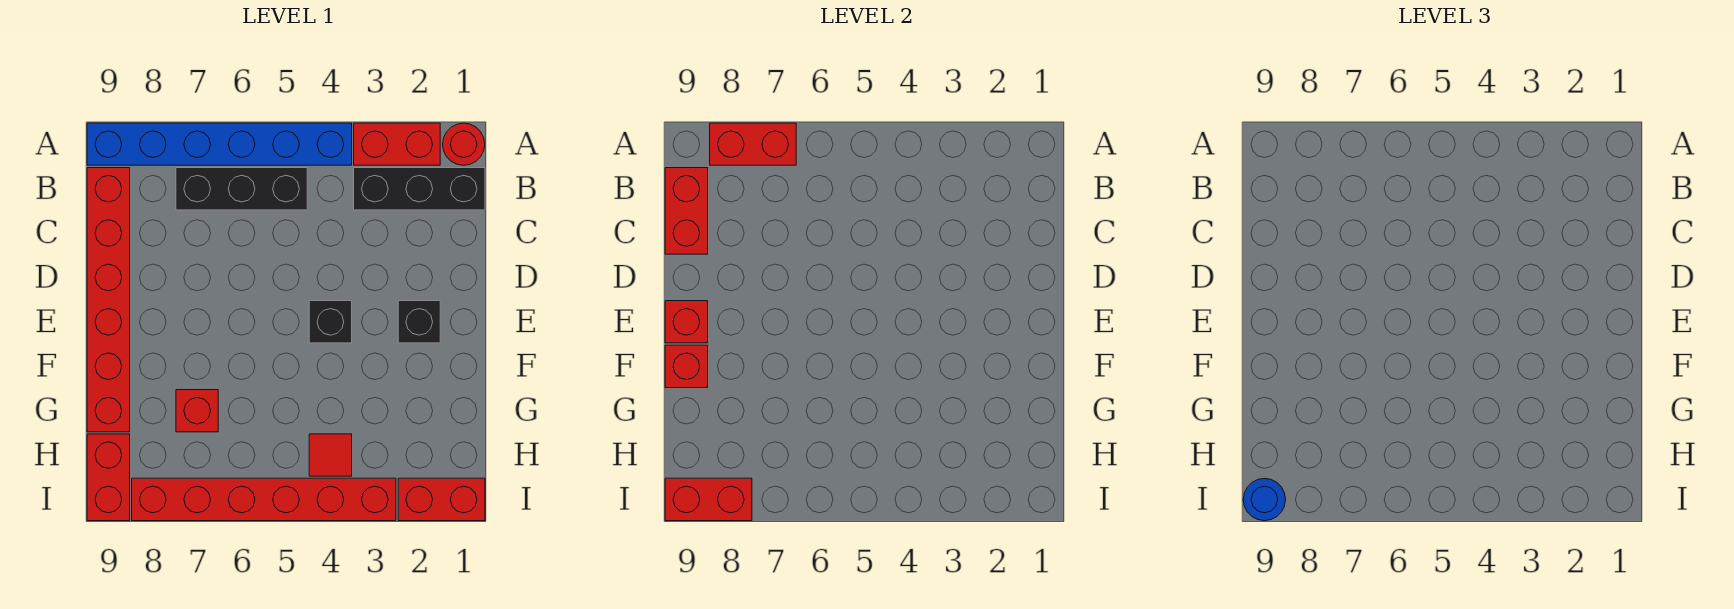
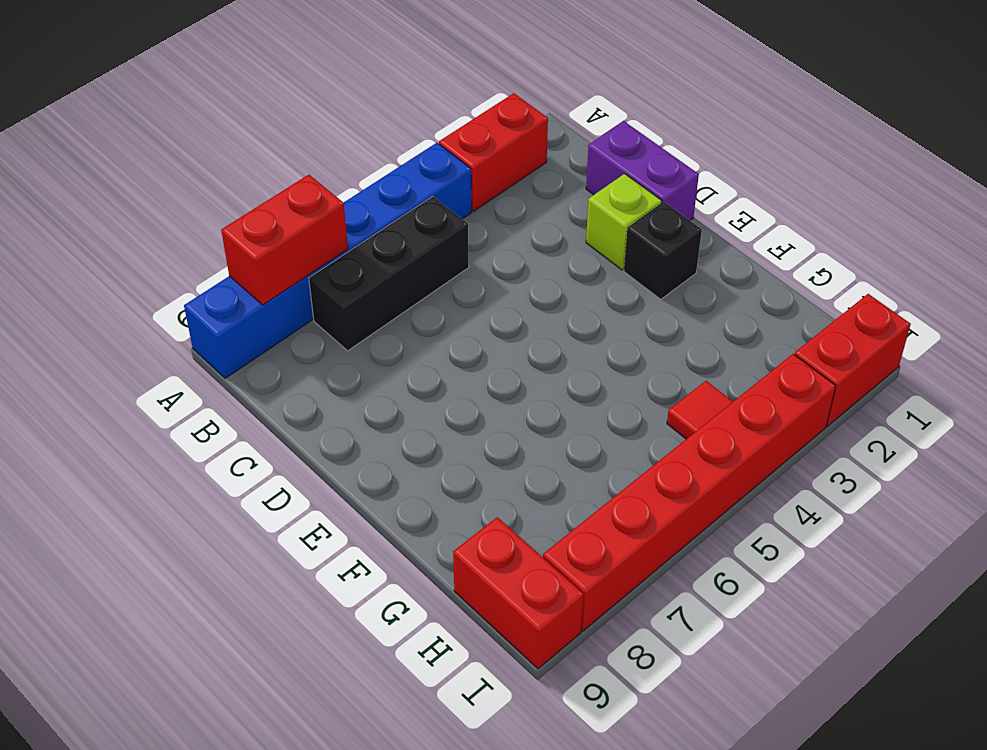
purple 1x2 brick [586,121,699,220] -> none
lime 1x1 brick [586,174,662,270] -> none
none -> red 1x1 round brick [443,123,485,165]
none -> black 1x3 brick [354,168,485,210]
none -> red 1x6 brick [87,168,130,432]

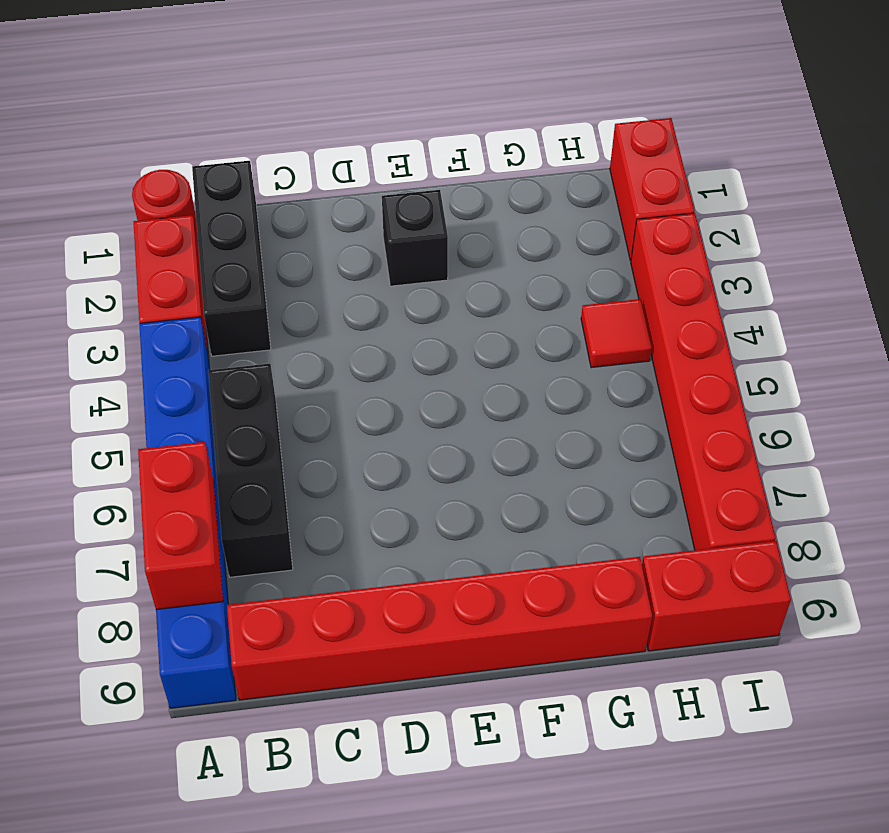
none -> black 1x1 brick [309,301,352,343]
none -> red 1x1 brick [176,390,218,432]
none -> red 1x2 brick [665,168,708,254]

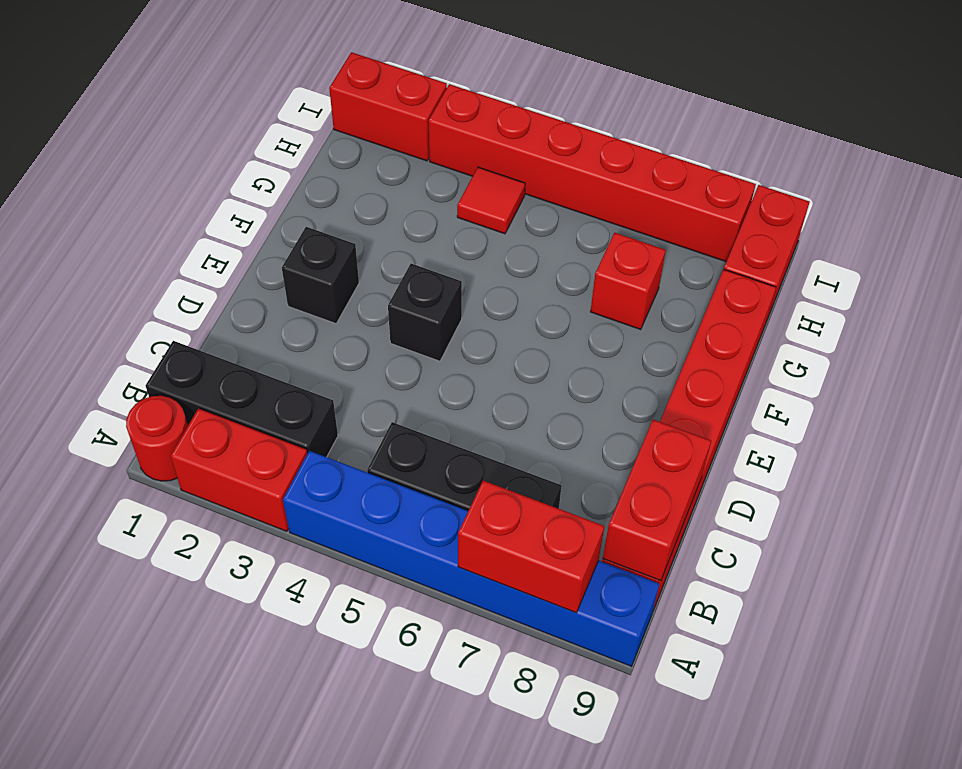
none -> red 1x1 brick [665,301,708,343]
none -> red 1x1 brick [665,345,708,388]
none -> red 1x2 brick [665,478,752,521]

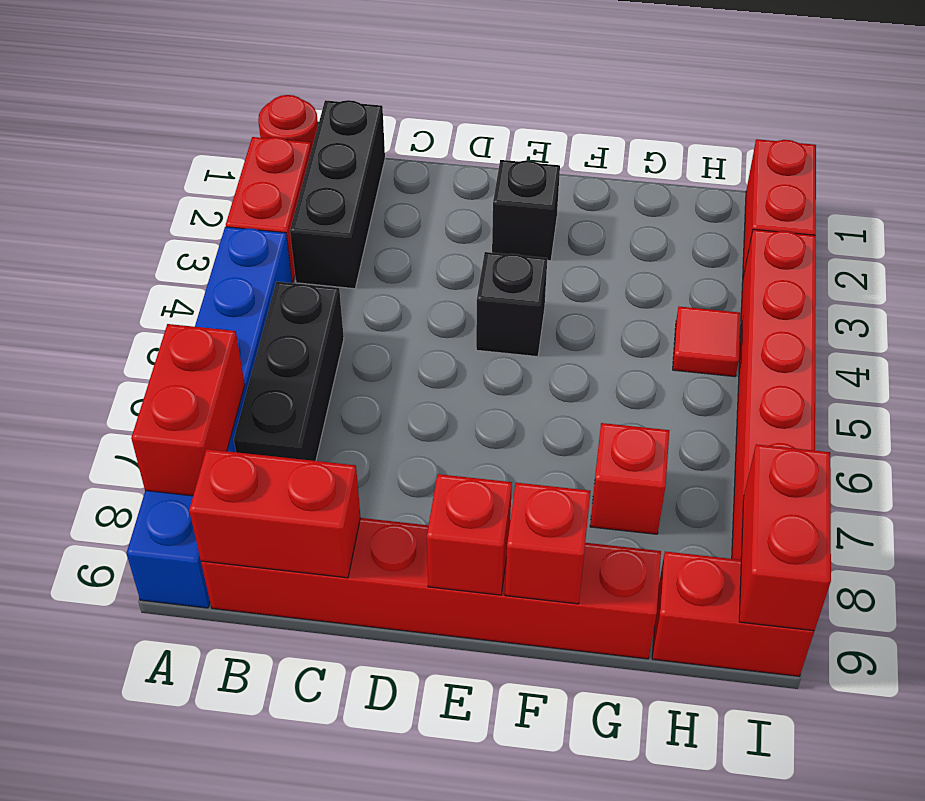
none -> blue 1x1 round brick [1243,478,1286,521]

